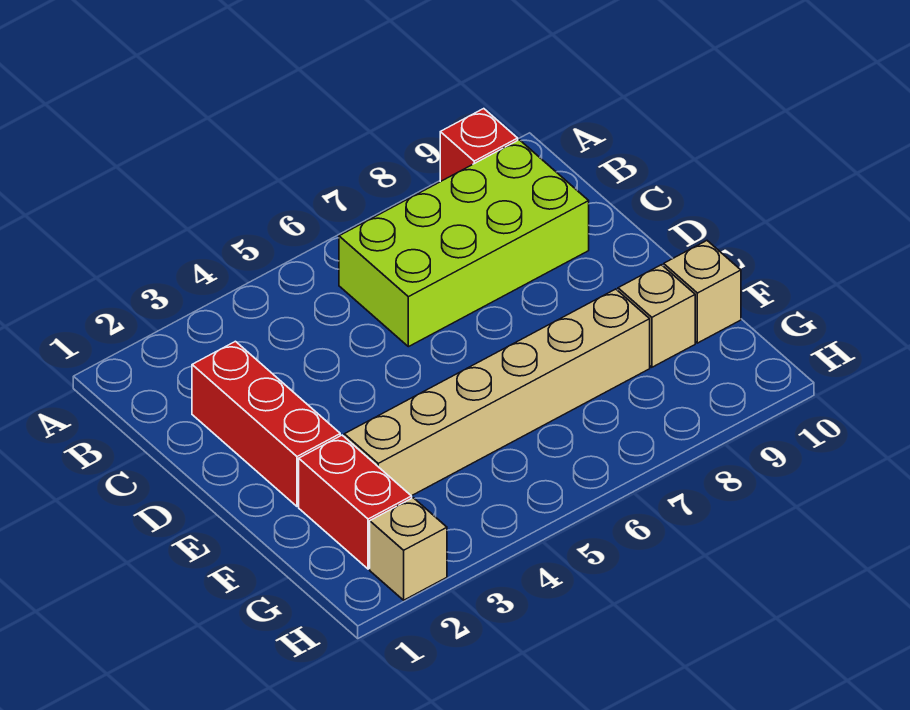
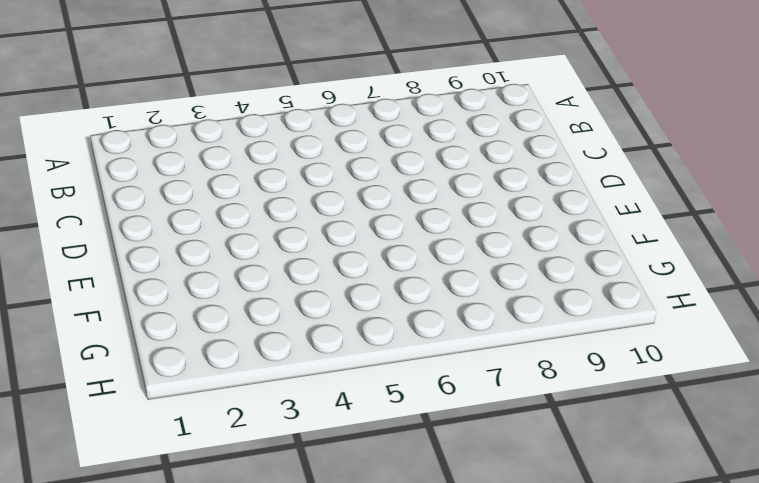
none -> red 1x1 brick [440,109,518,182]
none -> lime 2x4 brick [339,140,589,347]

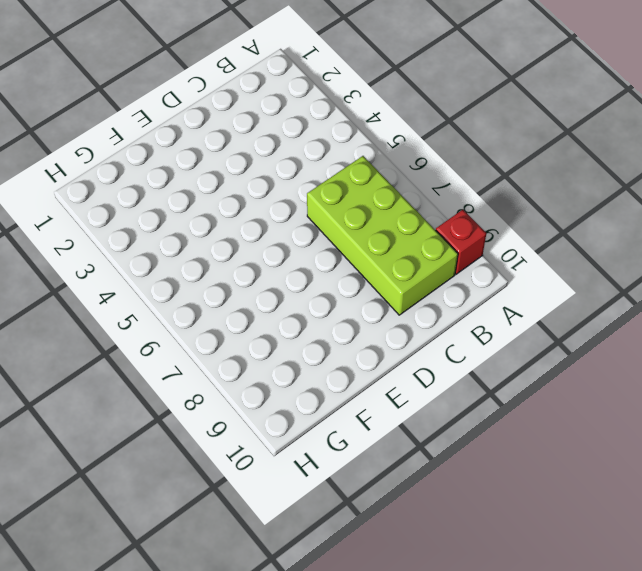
none -> red 1x3 brick [192,341,340,506]
none -> red 1x2 brick [299,435,412,569]

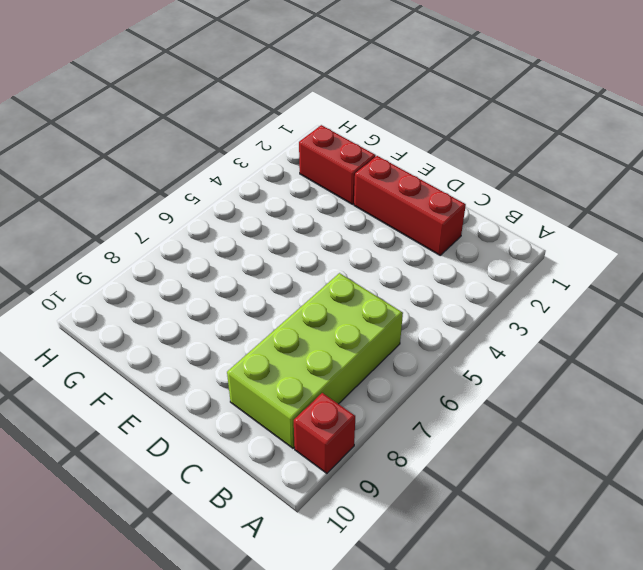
none -> tan 1x6 brick [344,289,650,496]
none -> tan 1x1 brick [618,265,695,367]

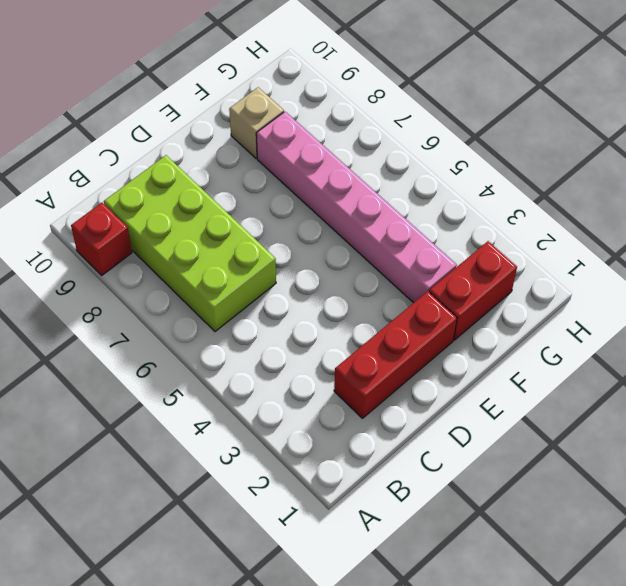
pink 1x6 brick [256,112,457,303] -> tan 1x6 brick [344,289,650,496]
none -> tan 1x1 brick [664,241,741,343]
none -> tan 1x1 brick [370,498,447,600]

